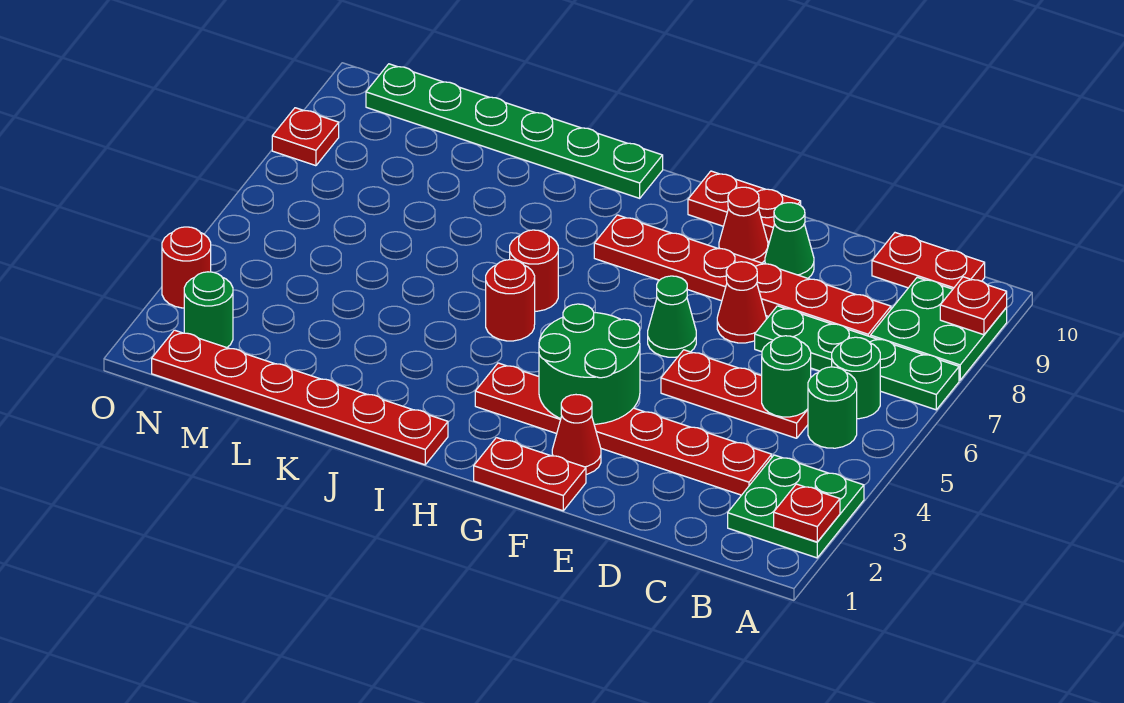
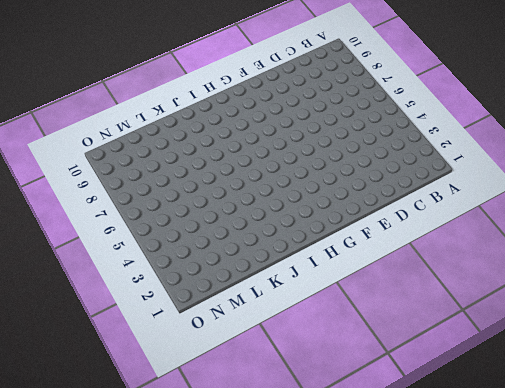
none -> green 2x2 plate [728,455,864,558]
none -> green 1x4 plate [755,306,959,410]
none -> green 2x2 plate [870,277,1007,380]

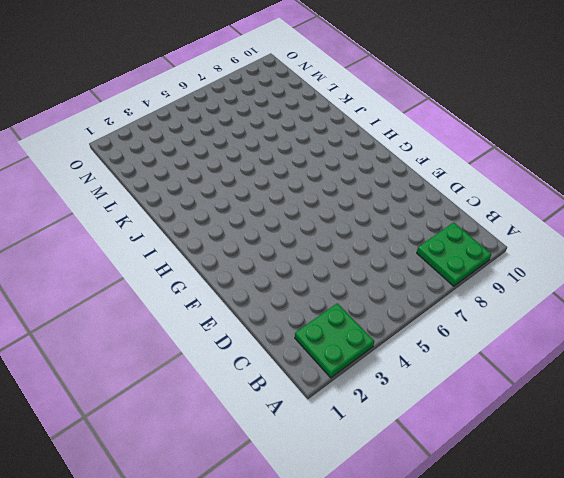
none -> green 1x4 plate [755,306,959,410]
none -> green 1x1 round brick [808,367,857,448]
none -> green 1x1 round brick [832,337,880,419]

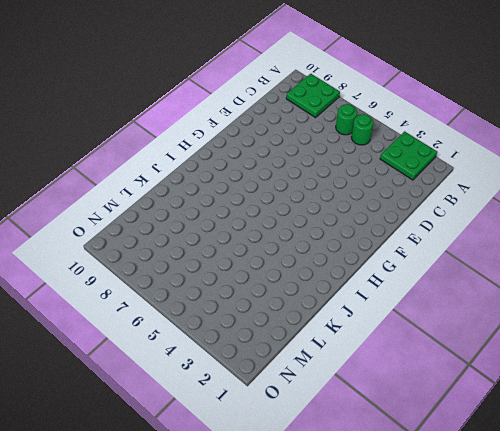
none -> green 1x4 plate [755,306,959,410]
none -> red 1x2 plate [872,233,985,289]
none -> red 1x6 plate [475,363,772,495]

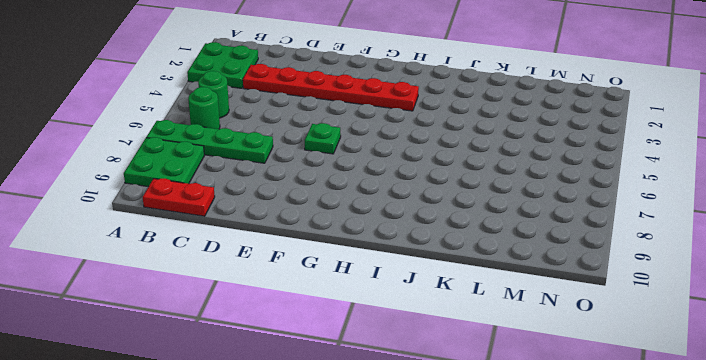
green 1x1 plate [305,123,341,154] -> green 1x1 cone [648,276,696,357]
none -> red 1x3 plate [661,350,808,438]
none -> red 1x6 plate [594,215,891,337]
none -> red 1x1 cone [717,262,766,343]

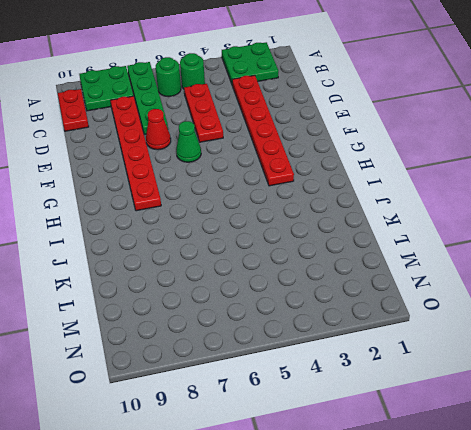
none -> green 1x1 cone [765,203,814,278]
none -> red 1x2 plate [474,438,586,511]
none -> red 1x1 cone [552,395,601,474]

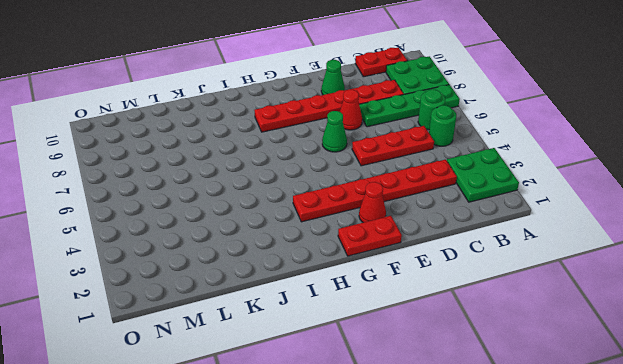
none -> red 1x1 cone [719,187,768,263]
none -> red 1x2 plate [688,171,801,242]
none -> red 1x6 plate [152,330,448,465]

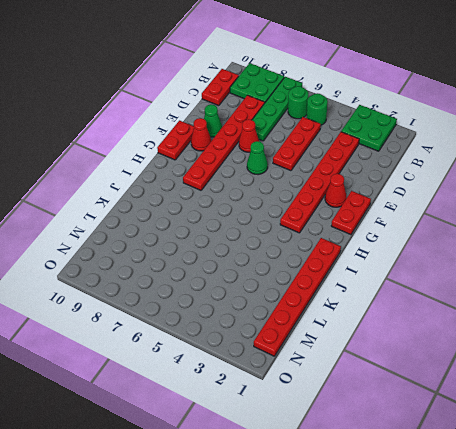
none -> red 1x1 round brick [486,260,535,341]
none -> red 1x1 round brick [510,230,558,311]
none -> green 1x6 plate [366,64,663,198]

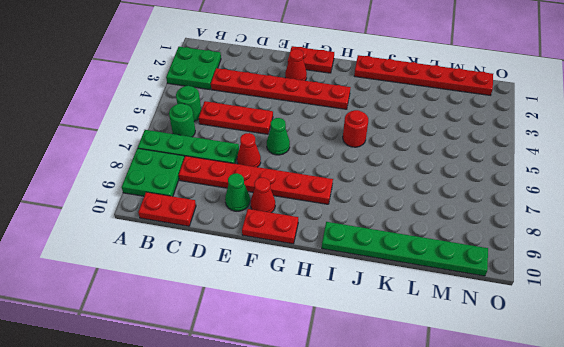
none -> red 1x1 round brick [510,230,558,311]
none -> green 1x1 round brick [184,272,233,348]
none -> red 1x1 round brick [162,227,211,308]

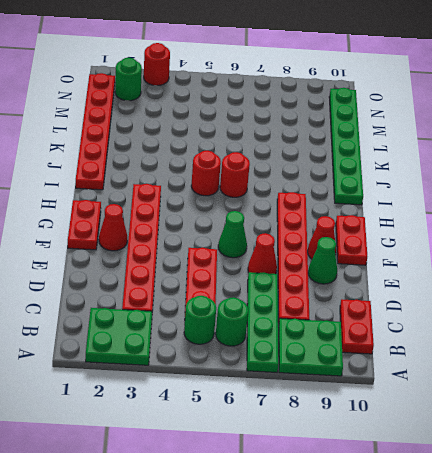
none -> red 1x1 plate [272,108,339,166]
none -> red 1x1 plate [774,484,840,542]
none -> red 1x1 plate [940,277,1007,335]

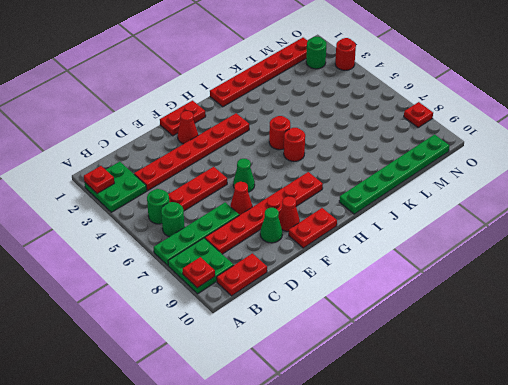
none -> green 1x1 round brick [762,336,811,417]
none -> green 2x2 round brick [539,304,640,424]

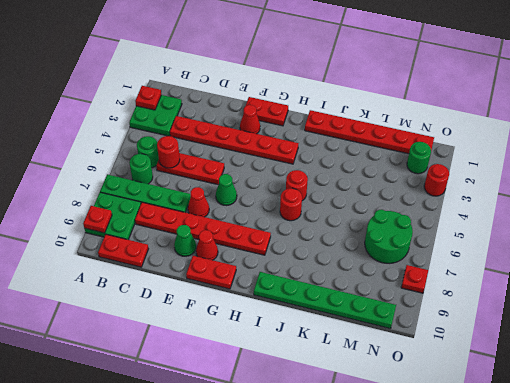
red 1x1 round brick [157,136,180,168] -> green 1x1 round brick [762,336,811,417]
green 2x2 round brick [365,210,413,263] -> green 2x2 round brick moved to [539,304,640,424]

